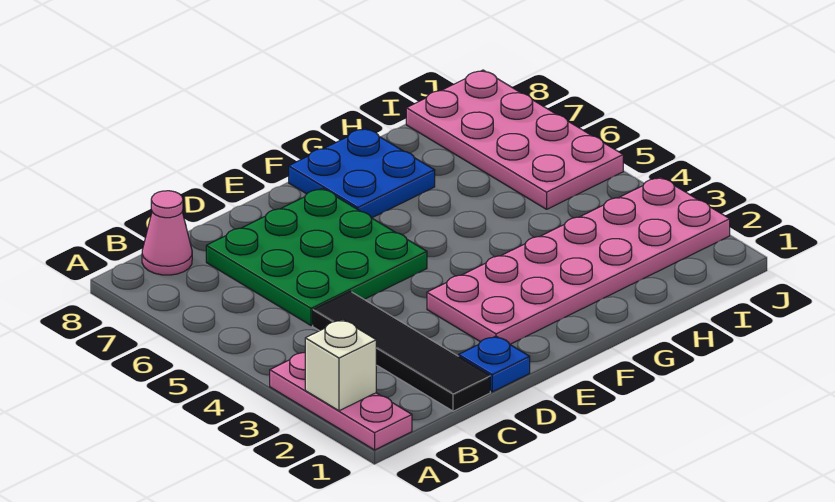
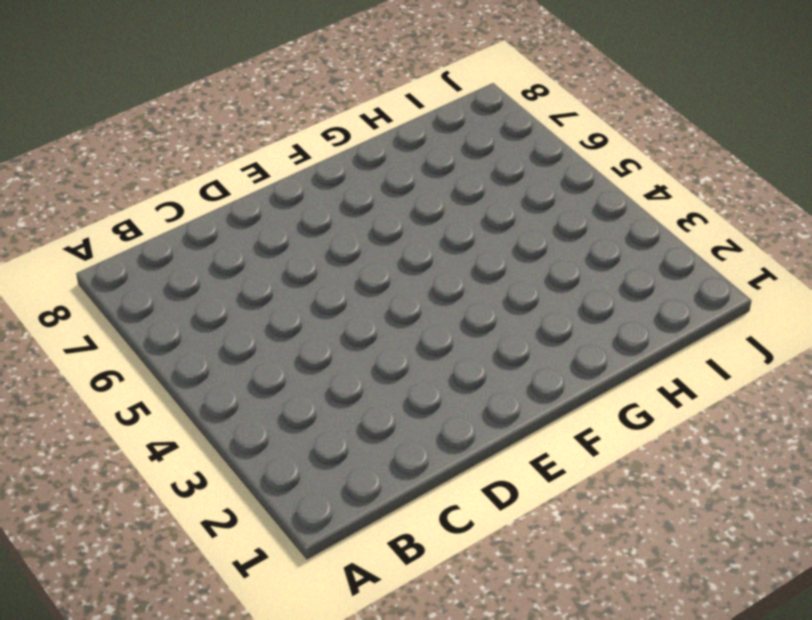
none -> pink 1x3 plate [270,353,412,450]
none -> pink 1x1 cone [142,191,192,275]

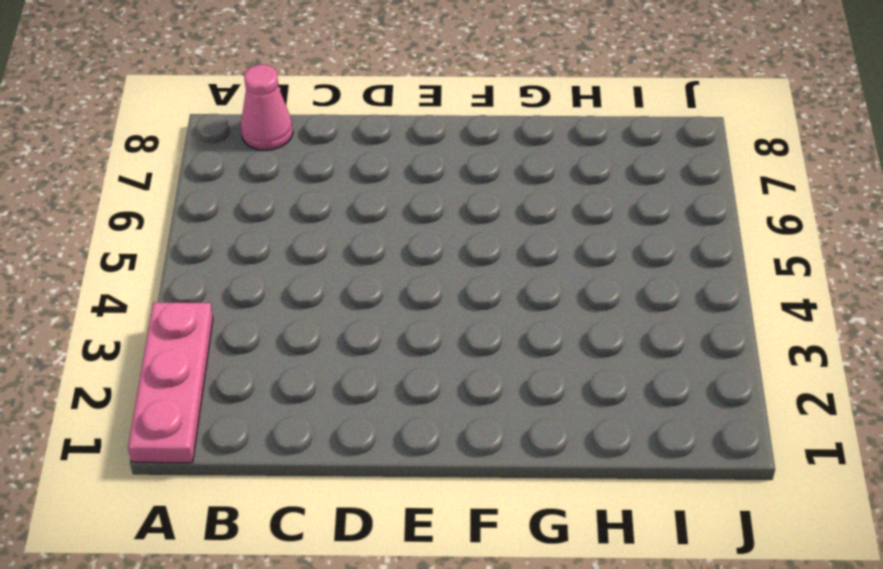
none -> black 1x4 tile [313,291,490,411]
none -> green 3x3 plate [206,188,427,326]

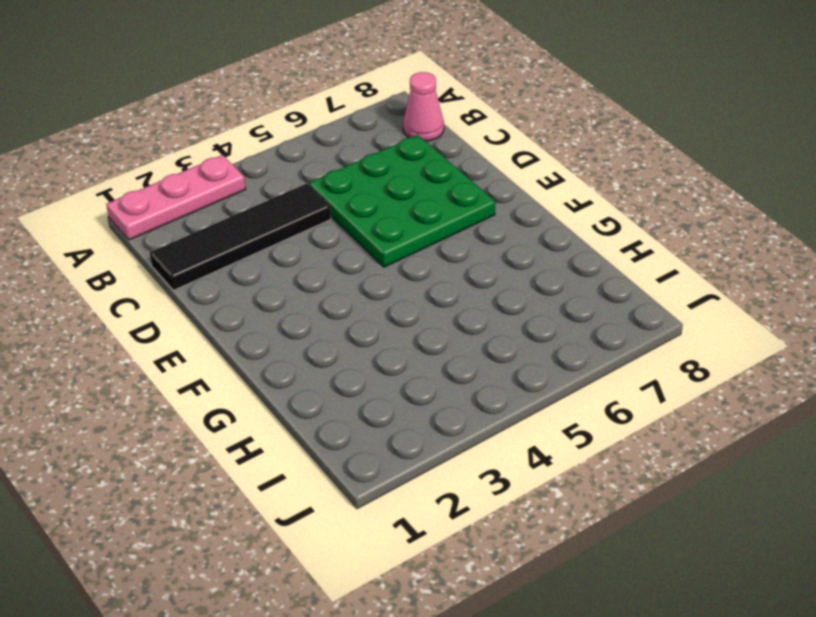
none -> blue 1x1 plate [459,336,530,392]
none -> pink 2x6 plate [427,177,730,344]

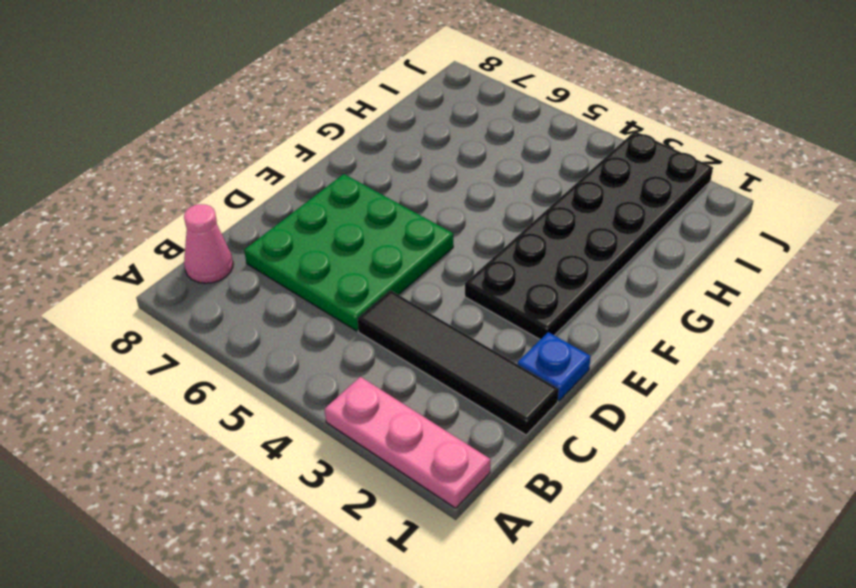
black 2x6 plate [465,131,713,339] -> pink 2x6 plate [427,177,730,344]
none -> blue 2x2 plate [289,128,435,218]
none -> pink 2x4 plate [406,70,623,209]

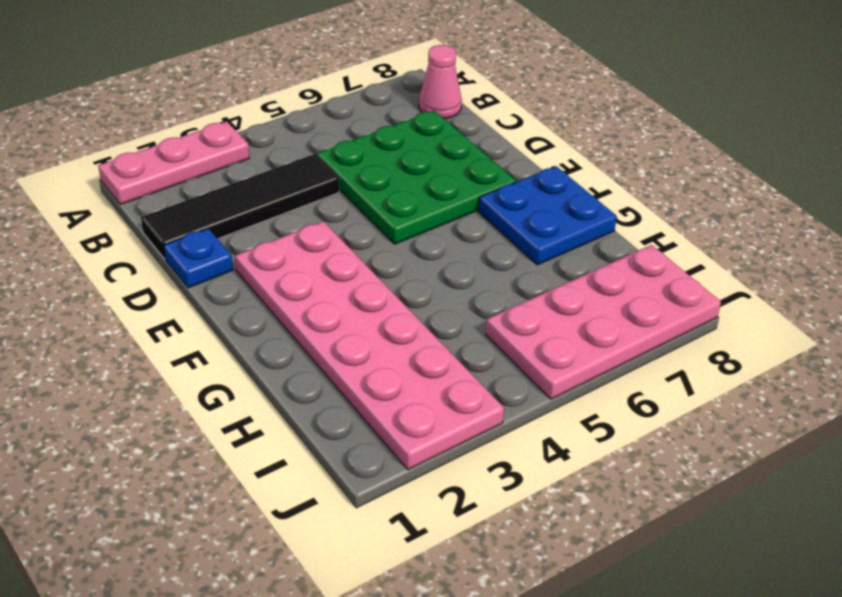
none -> white 1x1 brick [305,320,376,411]

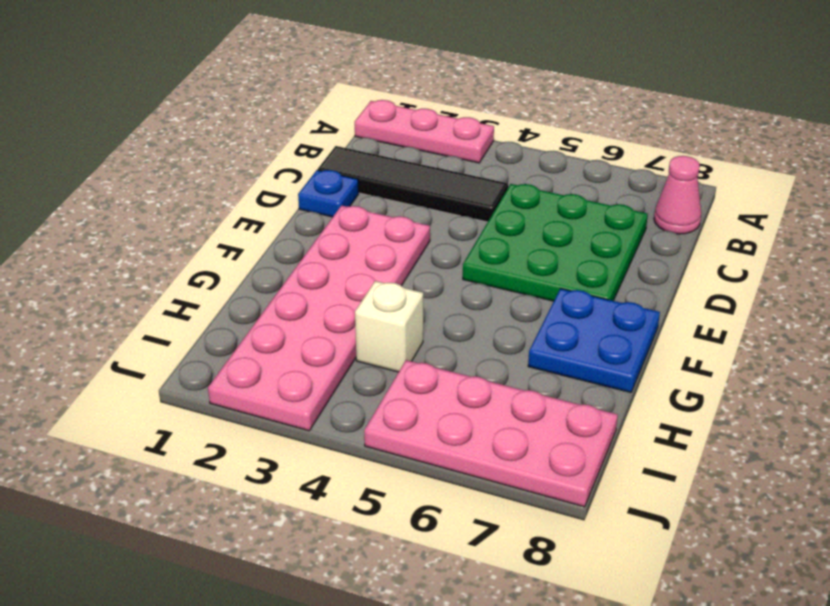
white 1x1 brick [355,281,423,372] -> white 1x1 brick moved to [305,320,376,411]

